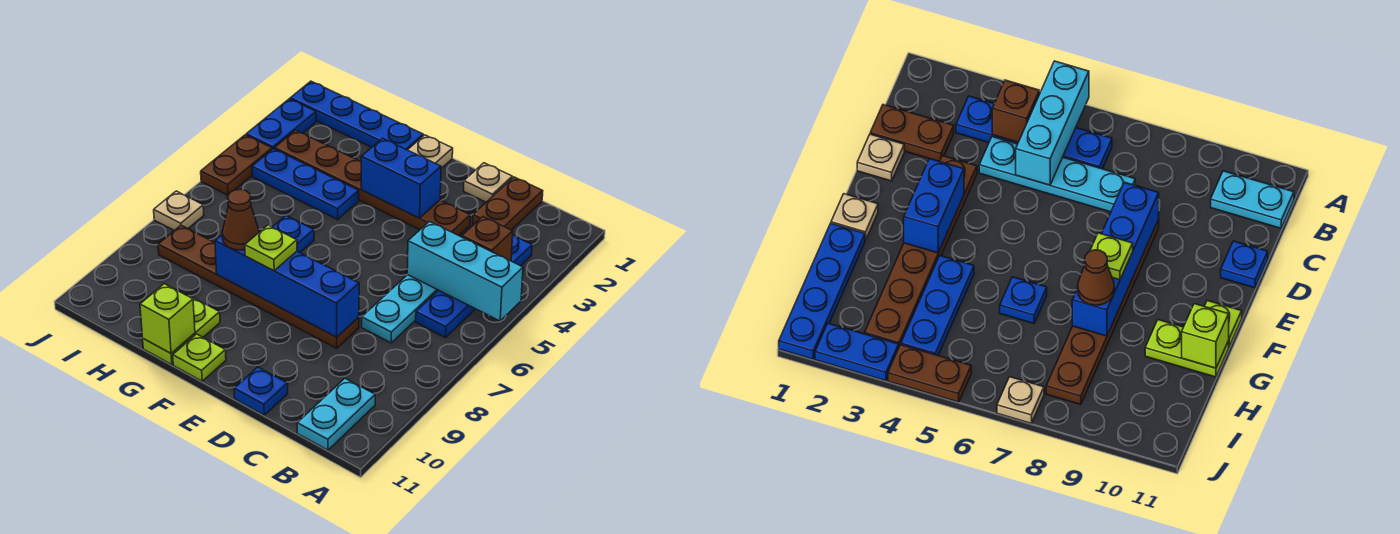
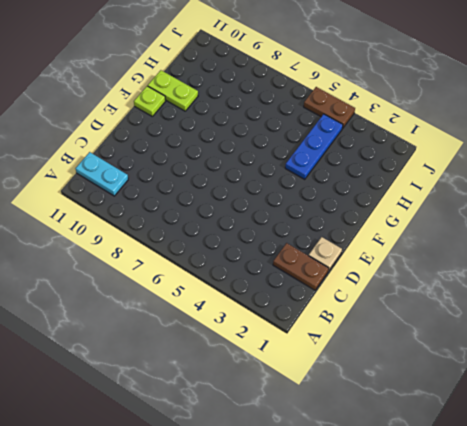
none -> blue 1x4 plate [416,235,532,338]
none -> cyan 1x4 plate [362,275,438,343]
none -> brown 1x6 plate [274,130,470,236]

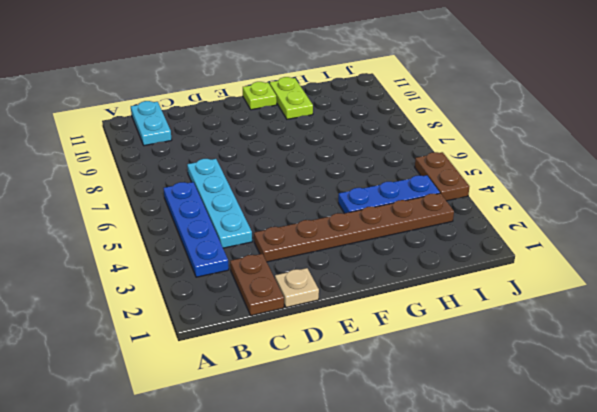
none -> brown 1x6 plate [158,225,359,348]
none -> blue 1x1 plate [234,367,288,415]
none -> tan 1x1 plate [408,135,453,168]

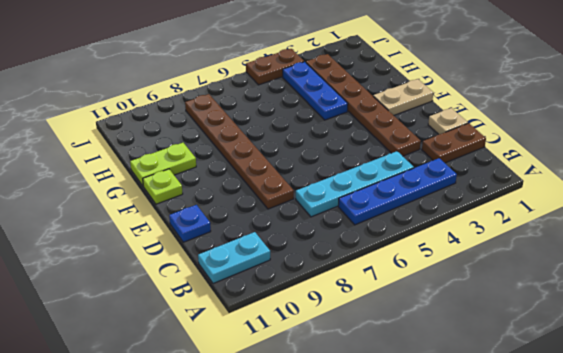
tan 1x2 plate [373,79,433,115] -> tan 1x1 plate [408,135,453,168]
none -> blue 1x4 plate [290,81,423,150]
none -> blue 1x1 plate [273,216,314,253]
none -> blue 1x2 plate [246,99,316,149]

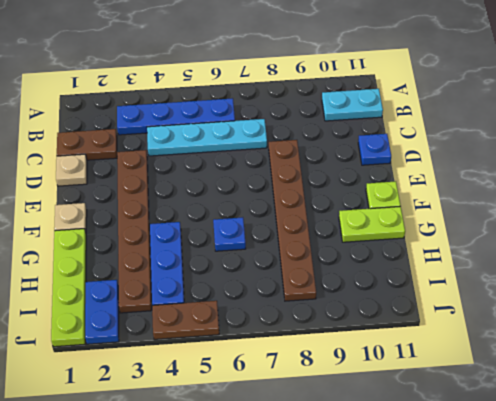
lime 1x4 plate [51,229,86,347] -> blue 1x4 plate [290,81,423,150]
blue 1x2 plate [85,280,119,344] -> blue 1x2 plate turned to [246,99,316,149]
none -> tan 1x1 plate [154,191,204,231]
none -> cyan 1x3 brick [407,222,523,321]
none -> brown 1x1 brick [462,217,513,261]

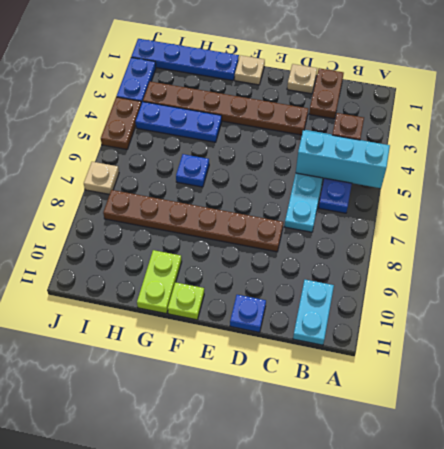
none -> blue 1x4 brick [215,235,359,337]
none -> blue 1x2 brick [361,138,441,218]
none -> lime 1x1 brick [140,284,195,353]

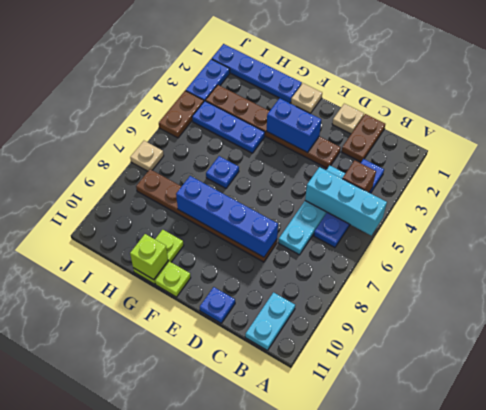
none -> lime 1x1 plate [245,225,297,271]
none -> brown 1x1 cone [222,189,259,250]

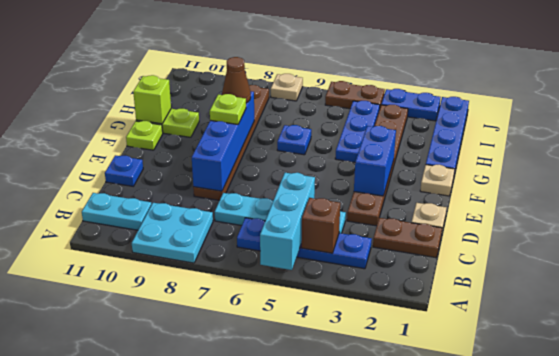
cyan 2x2 plate [132,203,213,263] -> none

